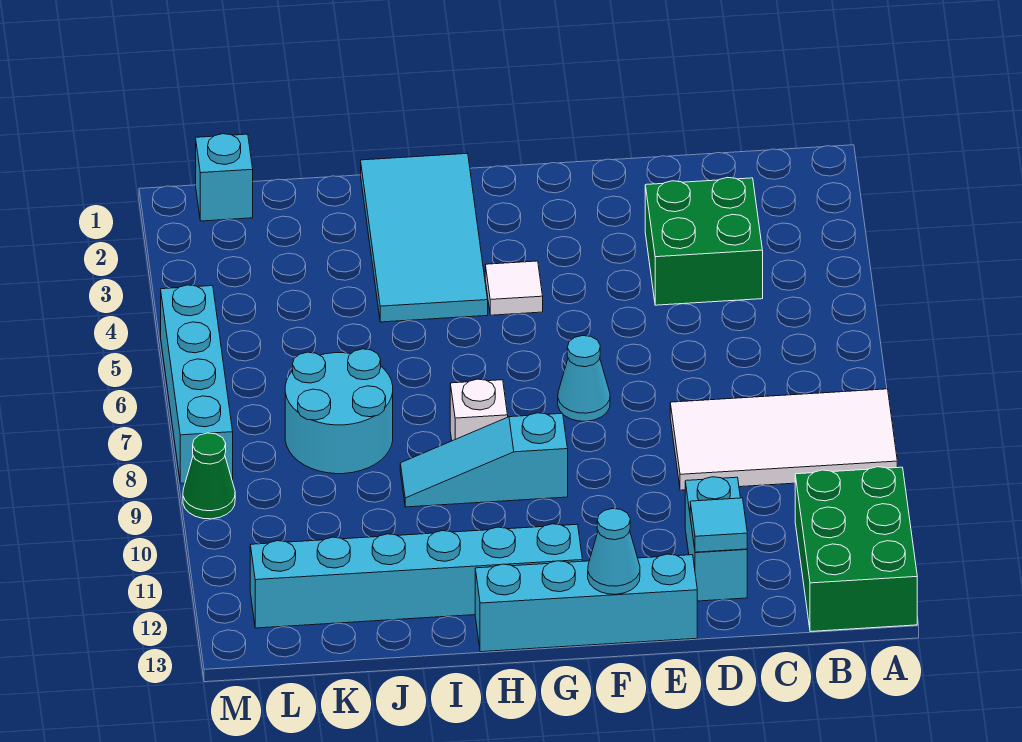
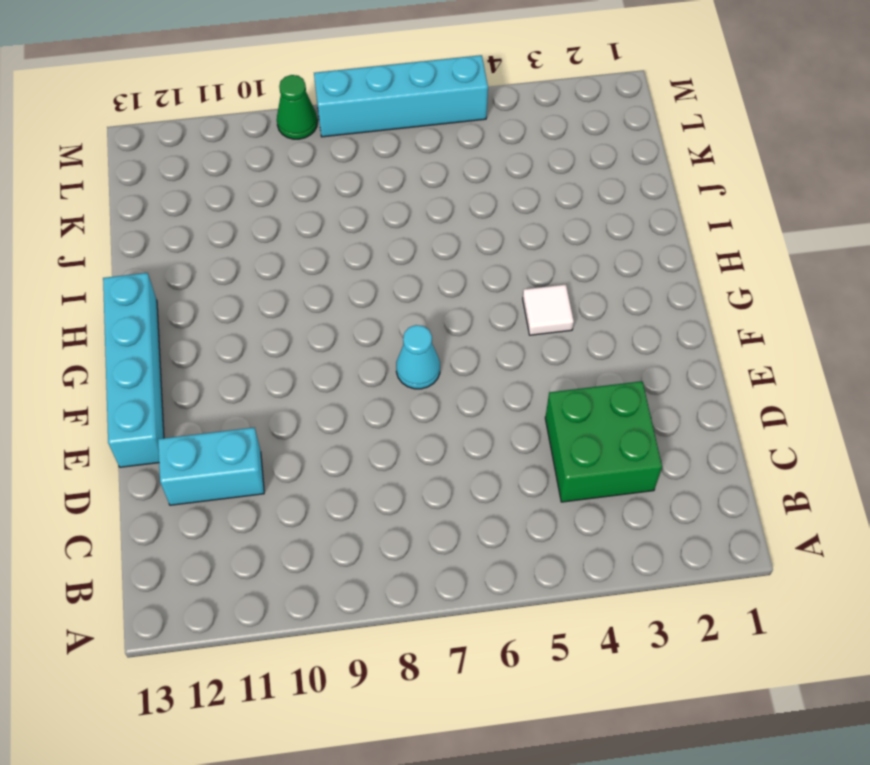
none -> white 2x4 tile [670,389,897,490]
none -> green 2x3 brick [795,467,917,632]
none -> cyan 1x3 slope [400,413,568,507]

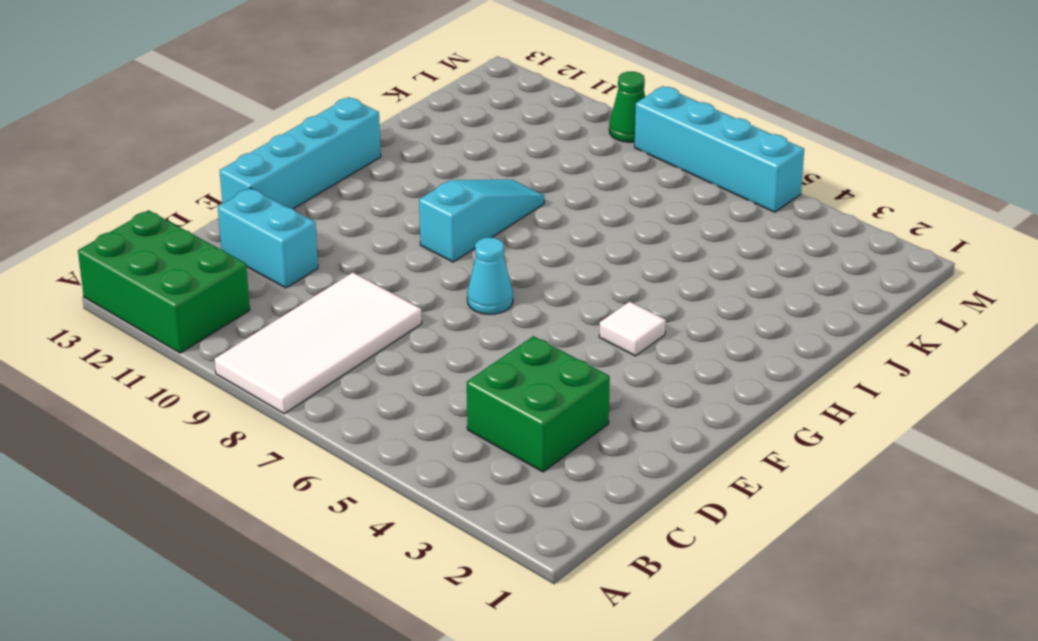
none -> cyan 1x6 brick [250,524,582,628]
none -> cyan 2x4 tile [361,153,488,322]
none -> white 1x1 brick [450,379,508,441]

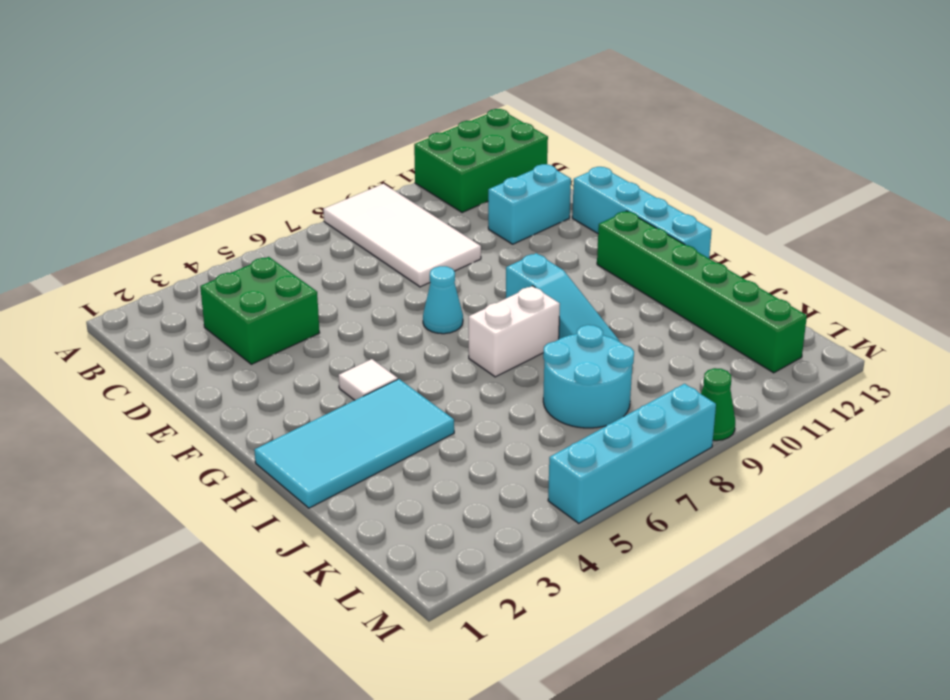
green 1x6 brick [597,211,807,373] -> cyan 1x6 brick [250,524,582,628]
white 1x2 brick [469,286,560,377] -> white 1x1 brick [450,379,508,441]
none -> cyan 1x1 brick [196,134,253,221]
none -> cyan 1x1 tile [690,498,747,552]
none -> cyan 1x1 cone [588,509,640,594]

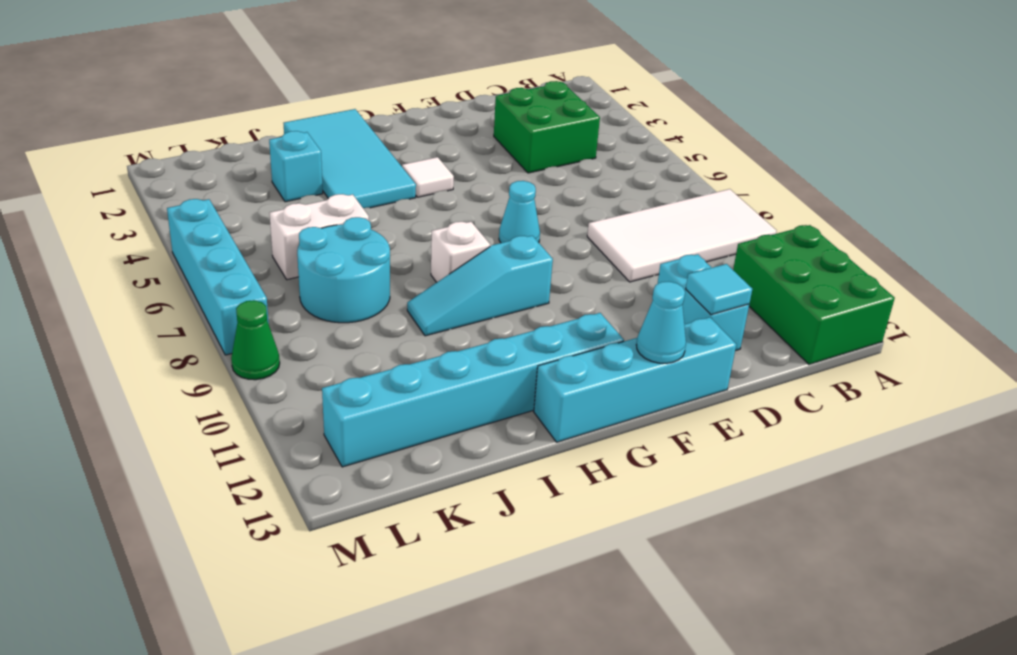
cyan 1x1 brick [269,131,323,202] -> cyan 1x1 brick moved to [196,134,253,221]
white 1x2 brick [270,194,369,280] -> none

